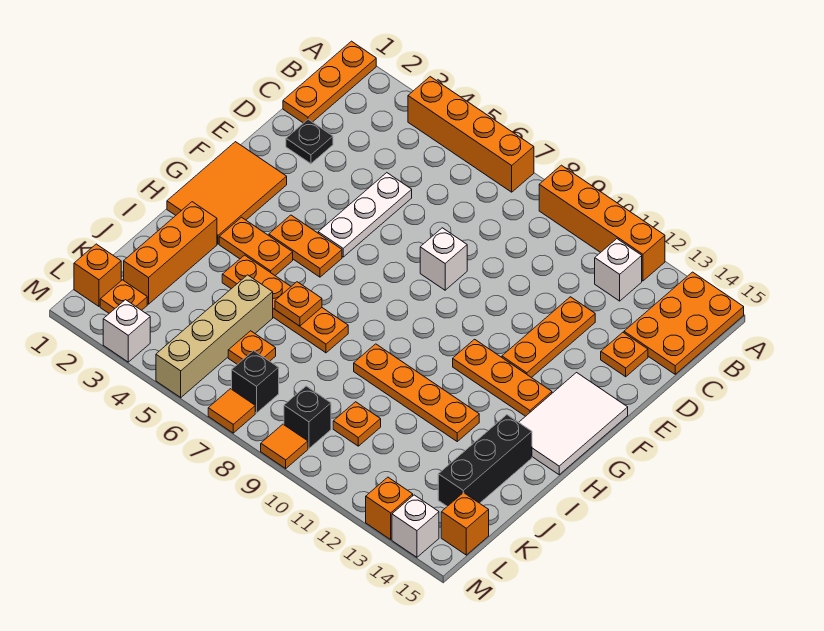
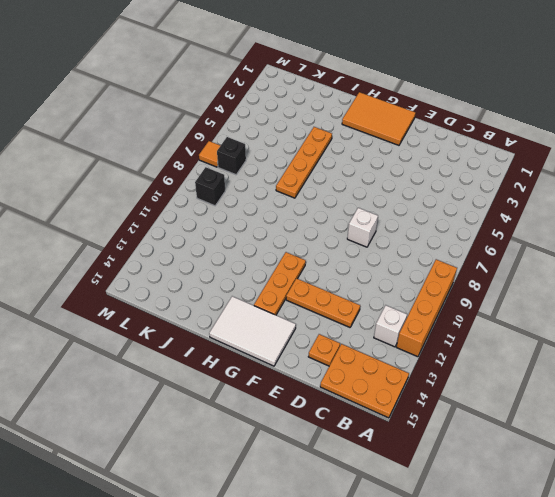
none -> orange 1x3 plate [283,41,376,123]
none -> orange 1x4 brick [408,77,534,192]
none -> black 1x1 plate [286,119,333,164]
none -> white 1x3 plate [318,173,412,257]

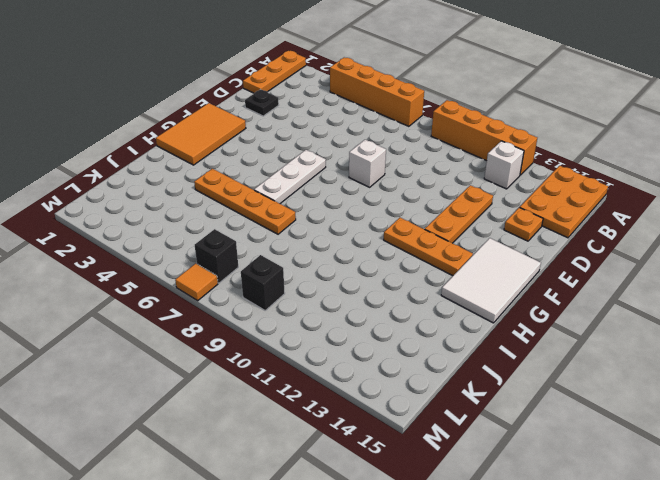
white 1x3 plate [254,150,326,204] -> white 1x3 plate moved to [318,173,412,257]
none -> orange 1x2 plate [269,215,342,277]
none -> orange 1x2 plate [219,217,293,275]
none -> orange 1x3 brick [124,202,217,304]
none -> orange 1x4 plate [354,344,479,441]

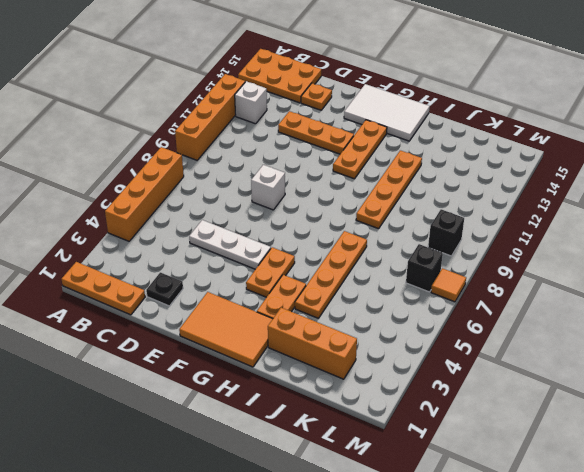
none -> black 1x3 brick [438,415,532,506]
none -> tan 1x4 brick [156,275,273,398]
none -> orange 1x1 plate [228,331,276,364]
none -> orange 1x1 plate [333,402,381,446]

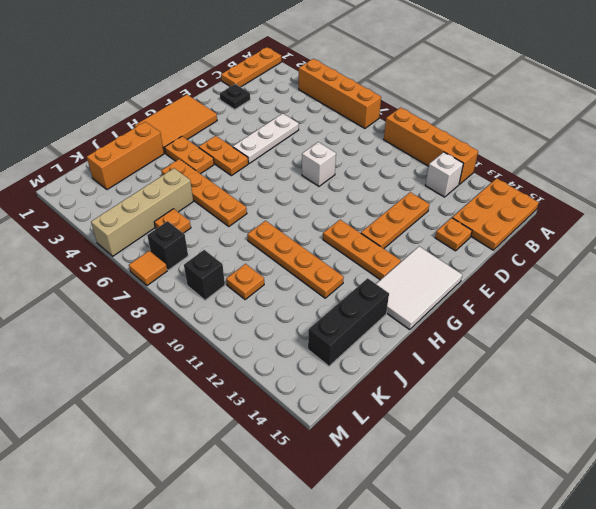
none -> orange 1x1 brick [74,244,121,306]
none -> orange 1x1 plate [100,280,147,313]
none -> orange 1x1 brick [441,492,489,555]
none -> white 1x1 brick [103,300,150,362]

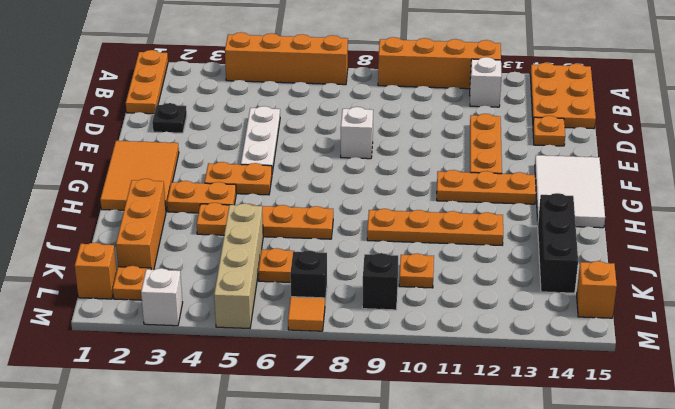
none -> orange 1x1 tile [261,424,308,468]
none -> orange 1x1 brick [366,477,413,539]
none -> white 1x1 brick [392,495,439,557]
none -> orange 1x1 plate [275,282,322,326]

